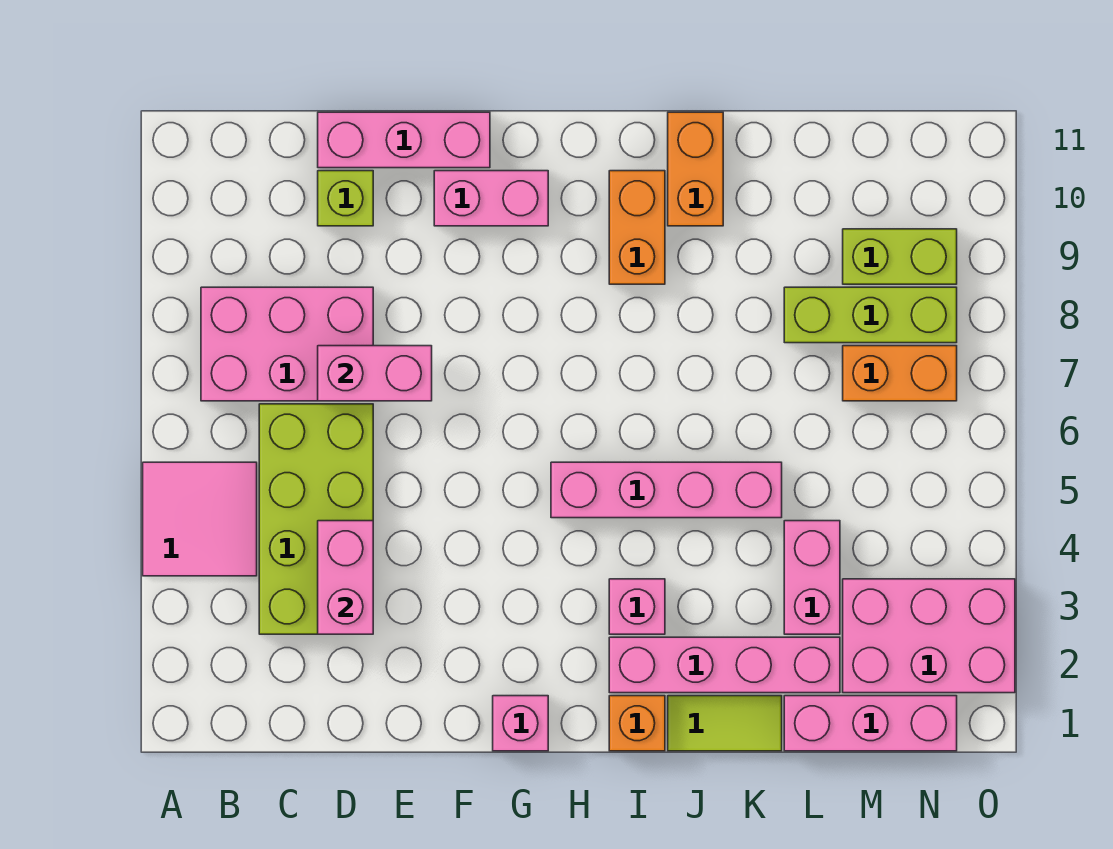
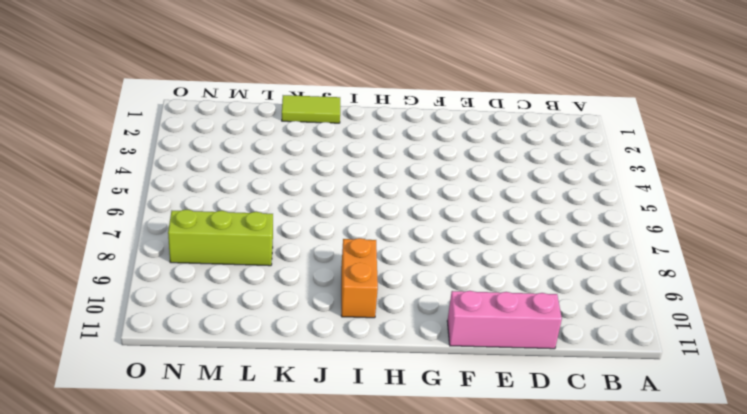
none -> pink 2x2 tile [143,462,257,576]
none -> pink 2x3 brick [201,287,373,401]
none -> lime 2x4 brick [259,404,373,634]

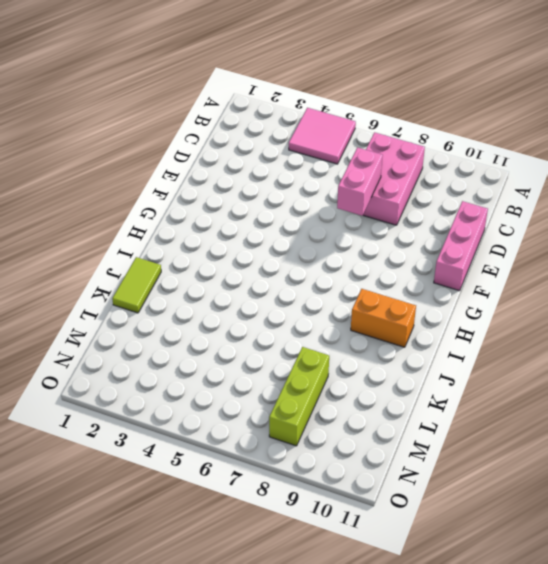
none -> lime 2x4 brick [259,404,373,634]
none -> lime 1x1 brick [318,171,373,226]
none -> pink 1x2 brick [434,171,548,226]

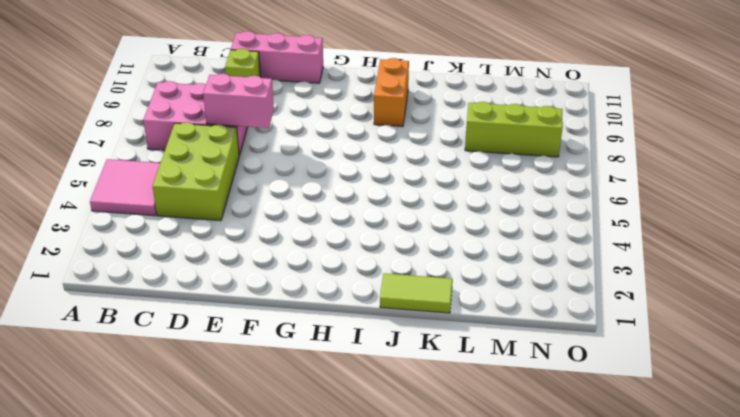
lime 2x3 brick [153,122,239,221] -> lime 2x4 brick [259,404,373,634]
none -> pink 1x2 brick [434,171,548,226]
none -> pink 1x1 brick [493,696,548,751]
none -> pink 1x4 brick [551,462,782,518]

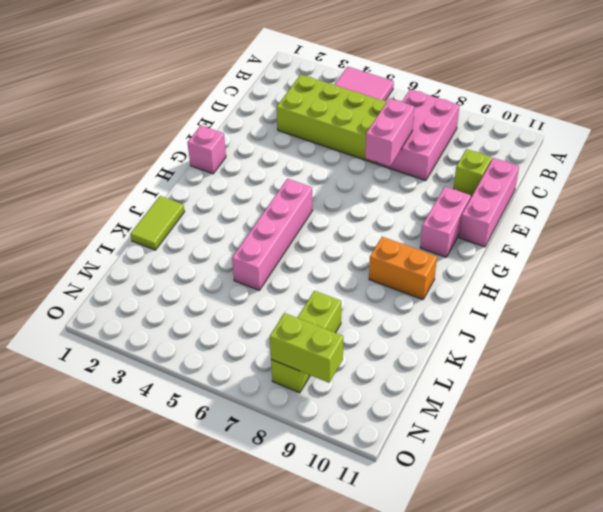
lime 1x2 brick [270,313,343,383] -> lime 1x2 brick turned to [843,229,957,284]
none -> orange 1x1 brick [609,696,665,751]
none -> pink 1x4 brick [609,637,840,693]
none -> pink 1x1 brick [609,579,665,634]

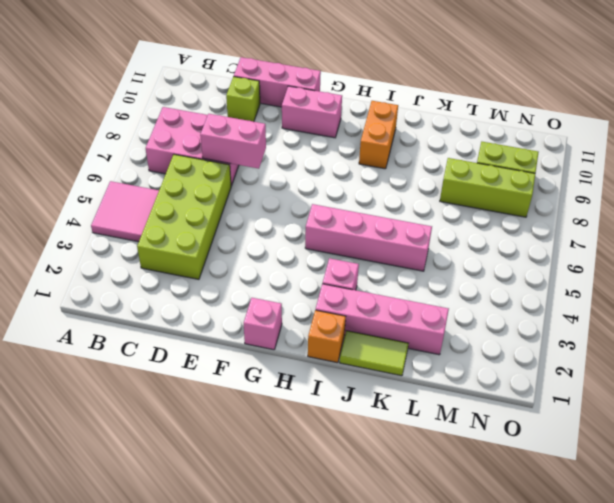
none -> orange 1x2 brick [668,112,723,226]
none -> pink 1x3 brick [784,696,957,751]
none -> pink 1x2 brick [784,521,840,634]

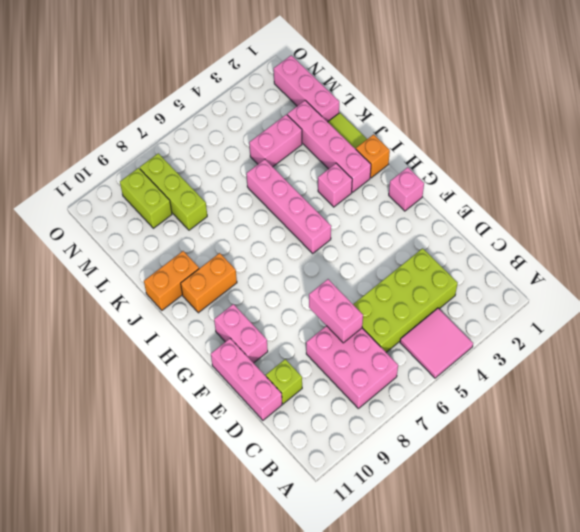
none -> pink 2x3 brick [843,579,1015,693]
none -> orange 1x2 brick [843,346,957,401]
none -> pink 1x2 brick [318,521,373,634]

